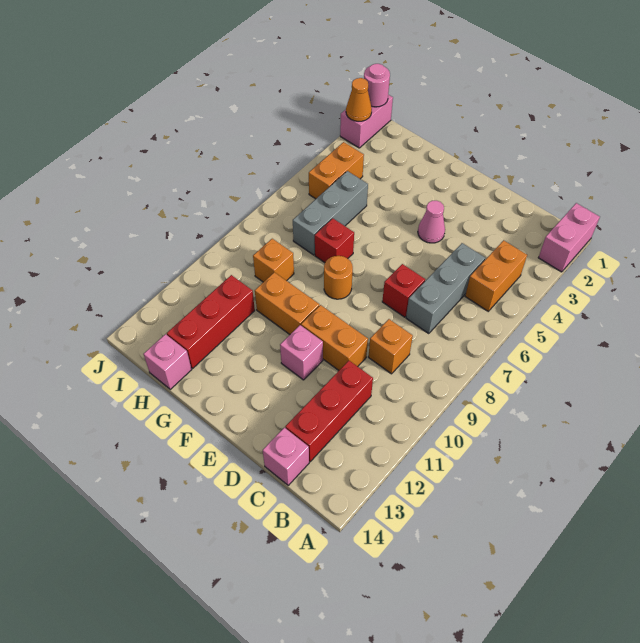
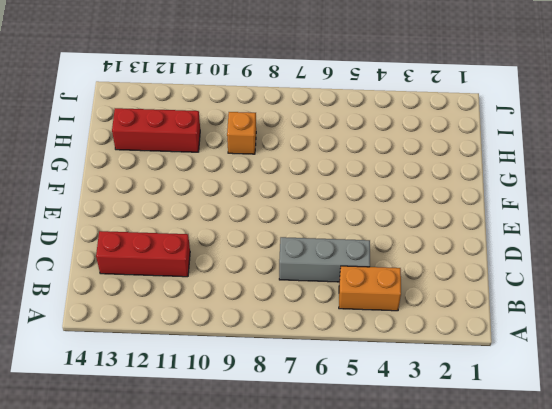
none -> pink 1x2 brick [538,203,600,272]
none -> orange 1x1 brick [368,319,413,374]
none -> pink 1x1 brick [263,428,309,485]

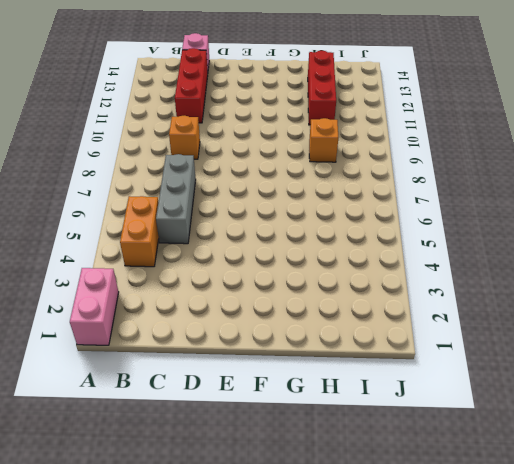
none -> red 1x1 brick [382,264,425,317]
none -> orange 1x2 brick [301,305,368,370]
none -> pink 1x1 cone [418,201,445,243]

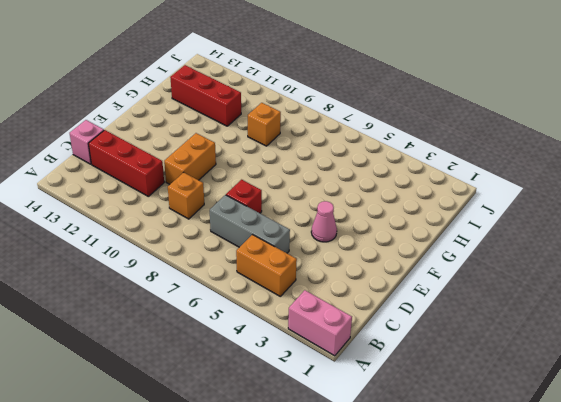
none -> pink 1x1 brick [280,325,323,380]
none -> orange 1x1 round brick [324,256,353,299]
none -> orange 1x2 brick [255,272,319,334]

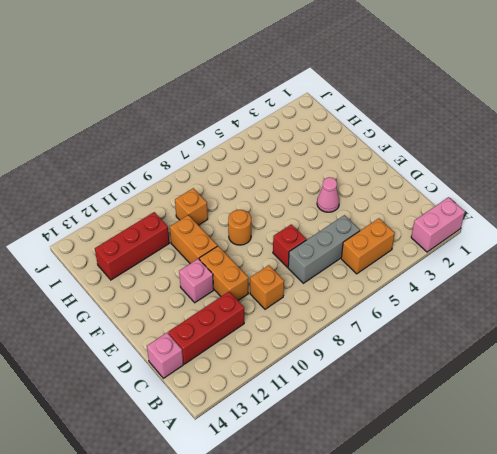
none -> red 1x1 brick [315,218,354,263]
none -> grey 1x3 brick [293,171,368,255]
none -> pink 1x1 brick [144,334,192,389]

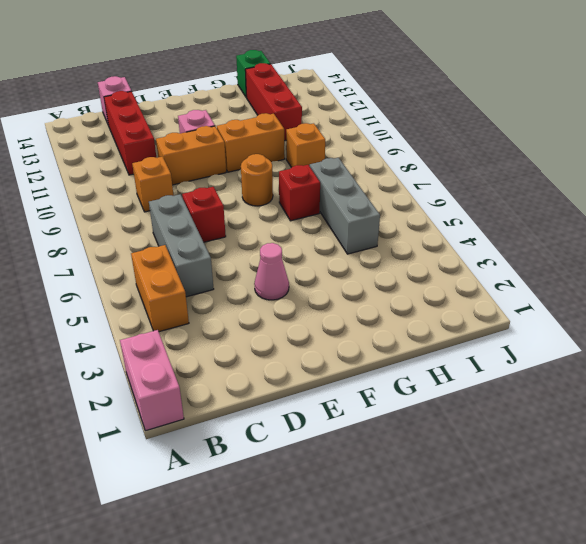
green 1x1 brick [236,50,271,97] -> pink 1x1 brick [144,334,192,389]
none -> orange 1x2 brick [309,142,364,199]
none -> pink 1x2 brick [340,95,393,148]
none -> pink 1x1 round brick [364,64,390,107]

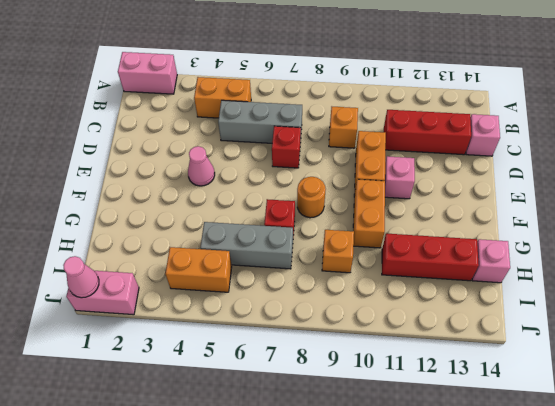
pink 1x1 cone [63,256,99,298] -> pink 1x1 round brick [364,64,390,107]
none -> orange 1x1 cone [346,78,372,121]

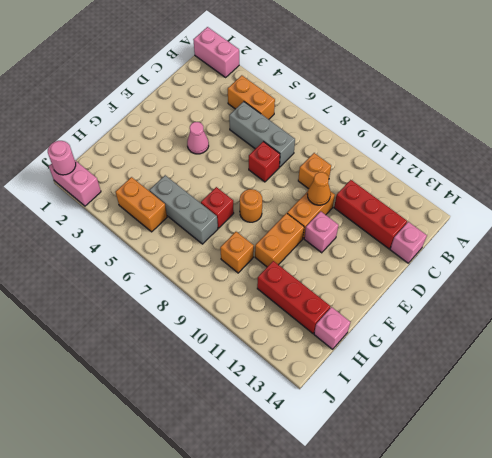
orange 1x1 cone [307,172,331,205] -> orange 1x1 cone moved to [346,78,372,121]

